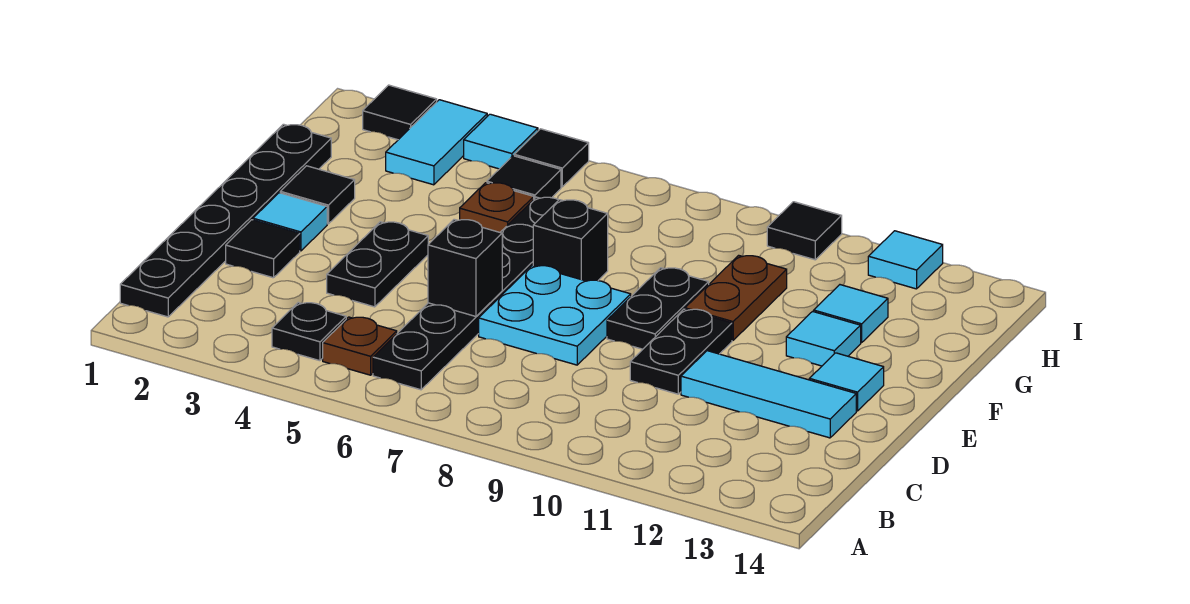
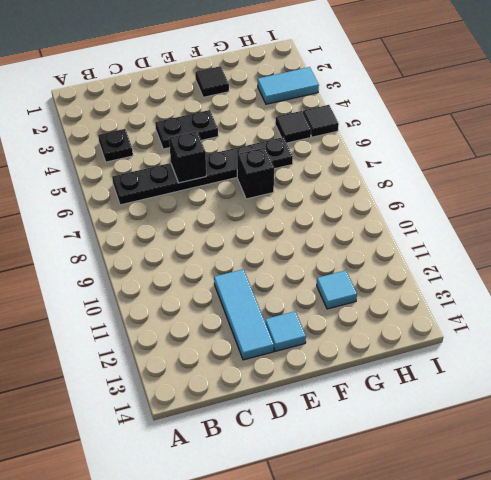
none -> black 1x6 plate [120,124,331,317]
none -> brown 1x1 plate [323,317,397,375]
none -> black 1x1 tile [226,220,300,278]

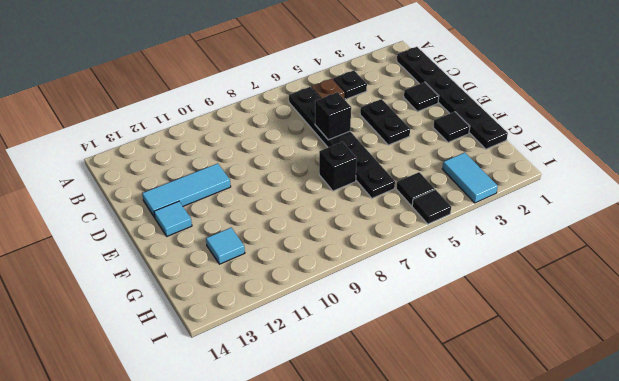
none -> cyan 2x2 plate [479,266,631,365]
none -> black 1x2 plate [630,309,732,394]
none -> cyan 1x1 tile [253,193,327,251]

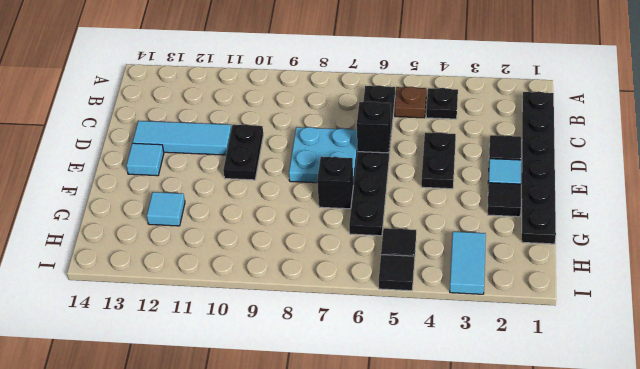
none -> black 1x2 plate [607,268,709,349]
none -> brown 1x2 plate [685,255,787,340]
none -> cyan 1x1 tile [786,311,861,366]

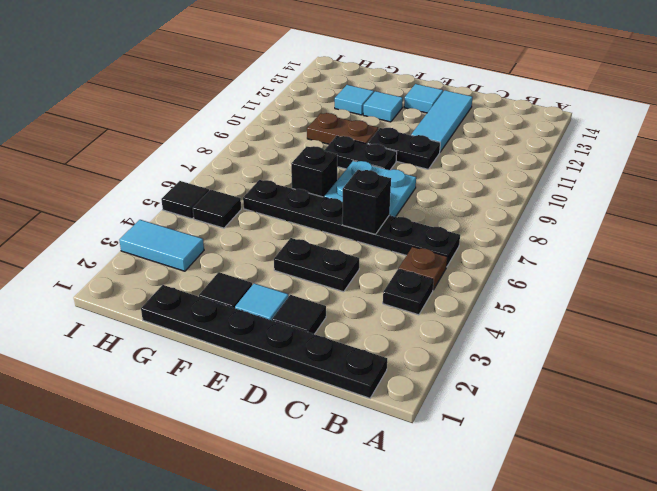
none -> brown 1x1 plate [460,183,534,232]
none -> black 1x1 tile [363,85,437,140]
none -> cyan 1x1 tile [464,114,538,169]

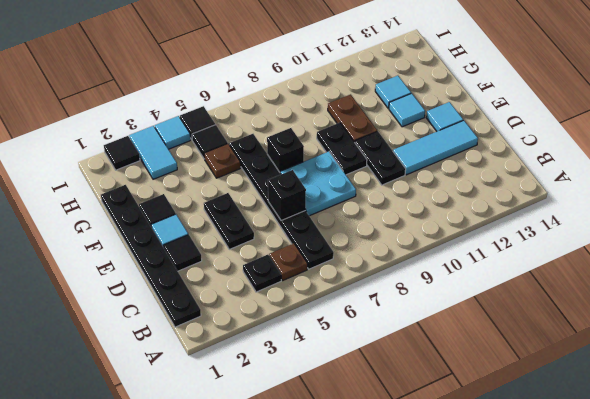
none -> black 1x1 tile [767,202,842,260]
none -> cyan 1x1 tile [868,231,943,289]

